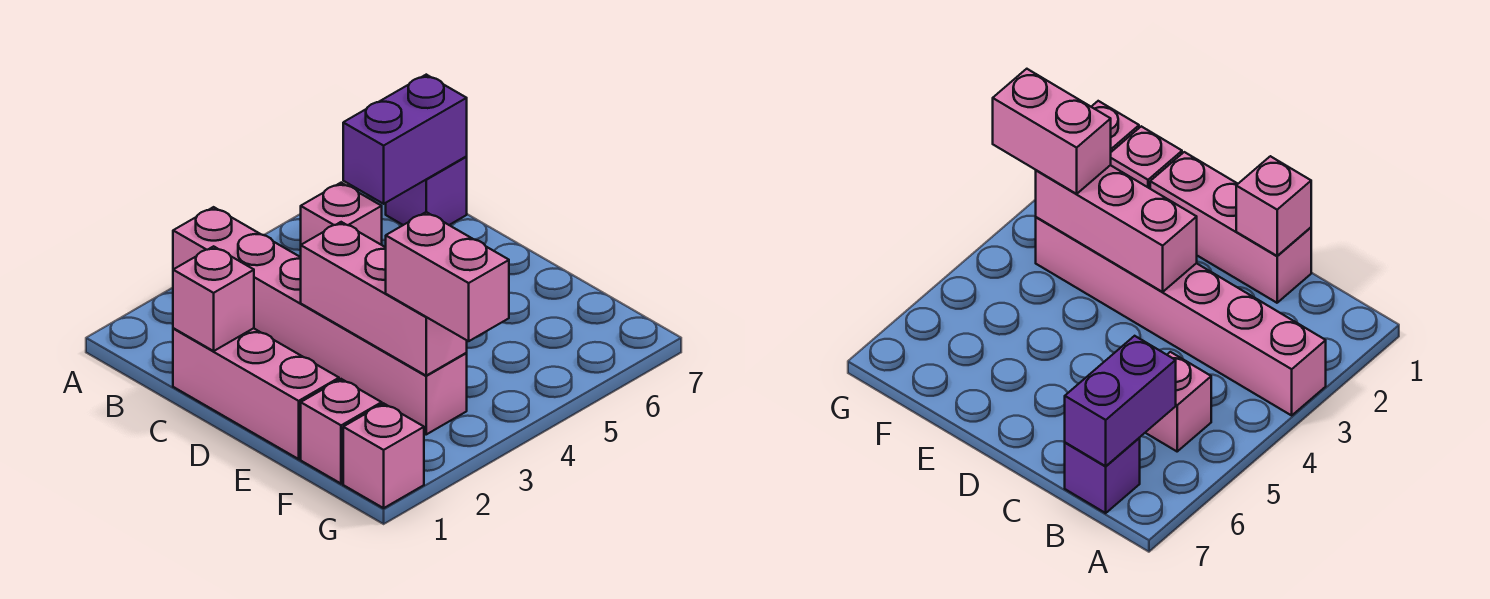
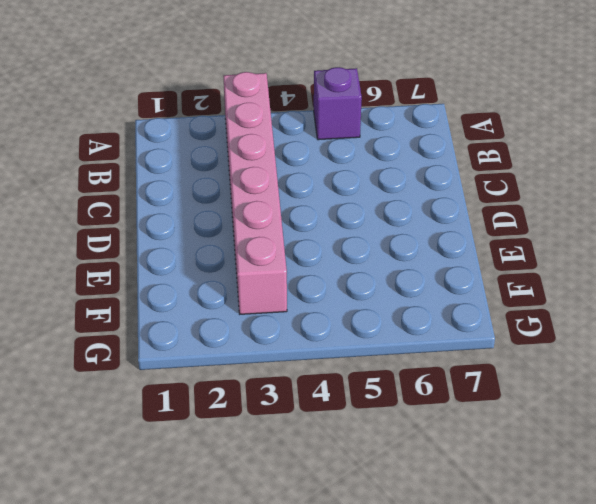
purple 1x1 brick [314,67,362,140] -> purple 1x1 brick moved to [386,157,467,225]
none -> pink 1x1 brick [301,183,382,245]
none -> pink 1x3 brick [173,328,339,459]

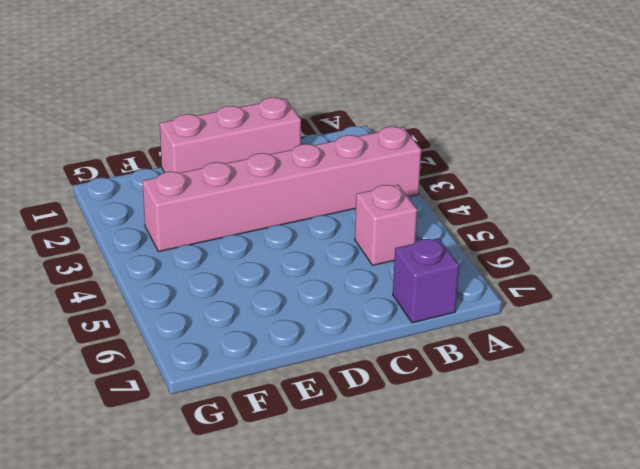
none -> pink 1x1 brick [301,379,382,484]
none -> pink 1x1 brick [343,403,424,508]

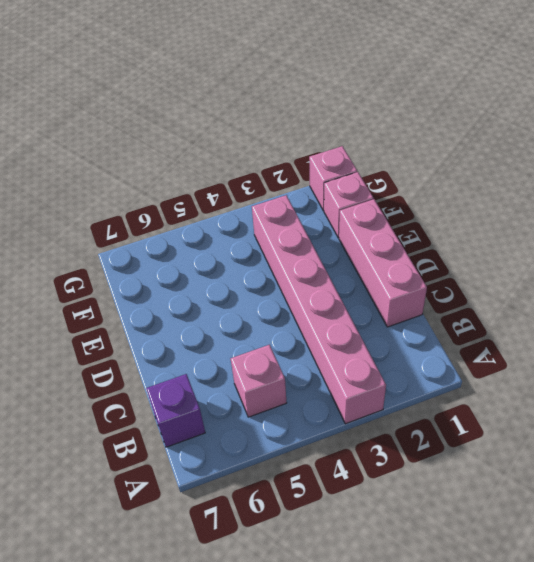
none -> purple 1x2 brick [343,75,467,204]
none -> pink 1x1 brick [173,246,254,351]

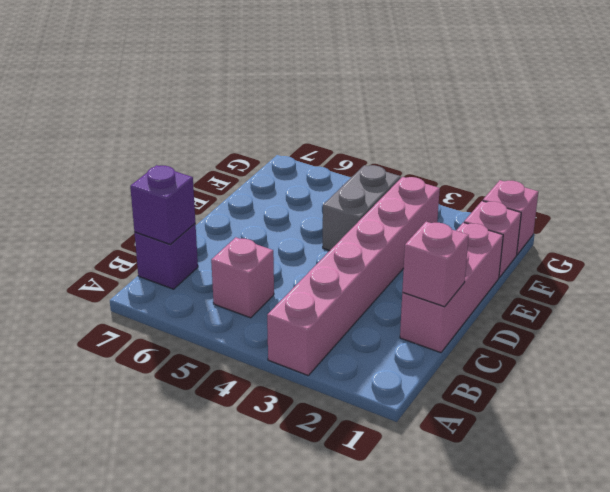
purple 1x1 brick [130,165,195,245] -> purple 1x2 brick [343,75,467,204]
grey 1x2 brick [323,165,401,251] -> none
none -> pink 1x3 brick [301,222,467,376]
none -> pink 1x2 brick [386,212,509,341]

